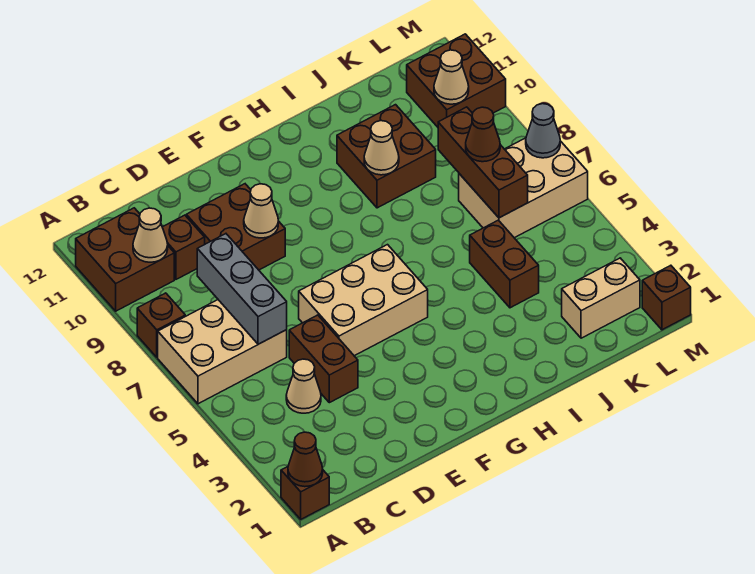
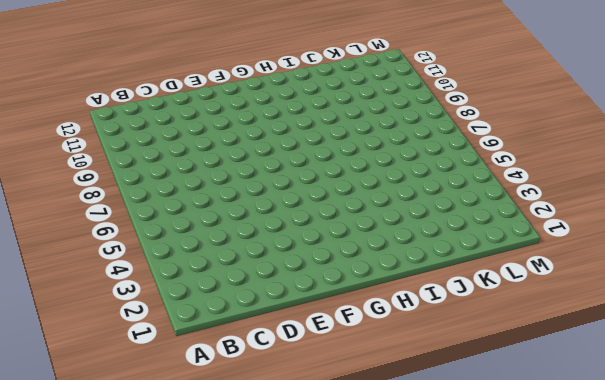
none -> brown 1x1 brick [281,467,329,519]
none -> tan 2x3 brick [158,300,287,404]
none -> brown 1x1 brick [137,293,185,357]

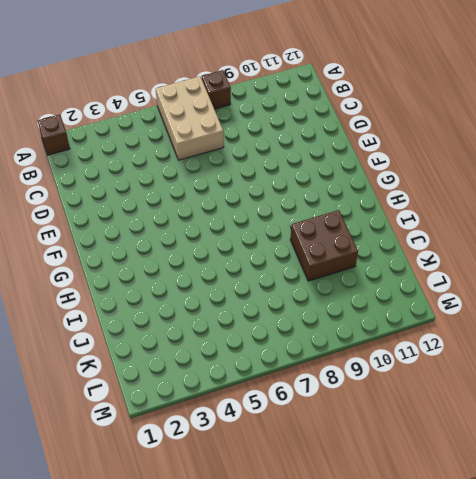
none -> brown 2x2 brick [76,208,174,311]
none -> tan 1x1 cone [286,359,321,413]
none -> brown 1x1 brick [162,215,205,279]

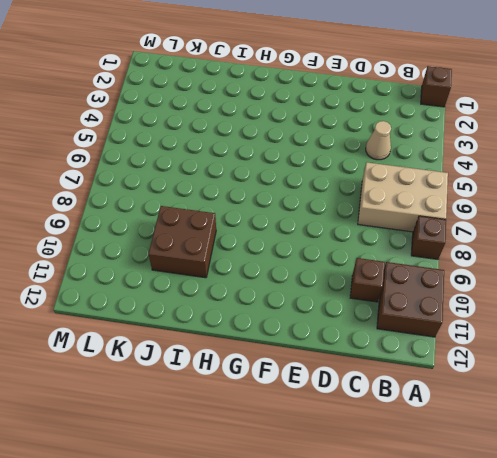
none -> brown 1x2 brick [289,315,358,403]
none -> brown 2x2 brick [186,184,285,270]
none -> tan 2x3 brick [299,245,428,356]

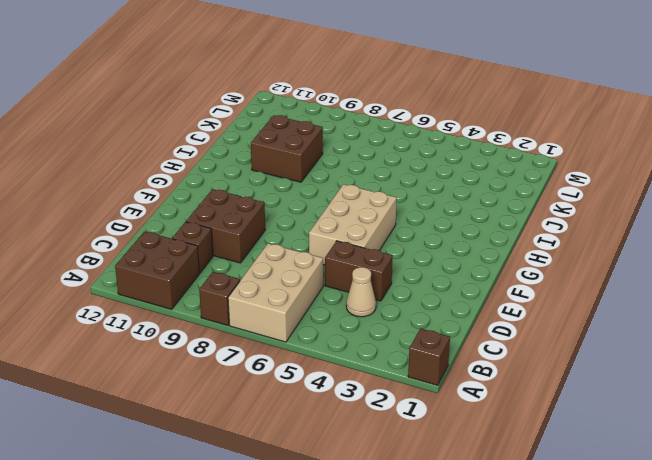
none -> brown 1x2 brick [470,220,539,308]
none -> tan 1x2 brick [562,258,640,338]
none -> tan 2x3 brick [459,138,588,238]

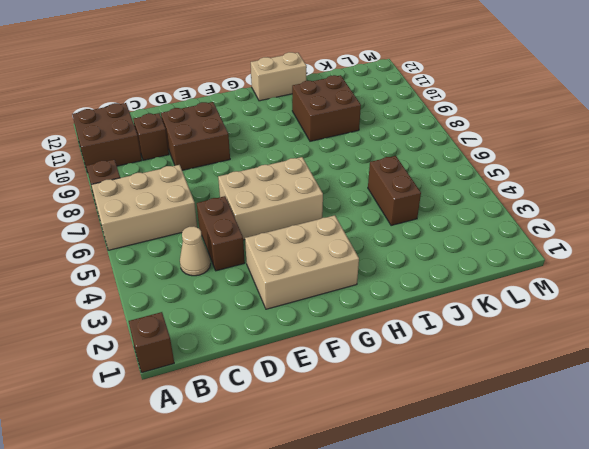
tan 2x3 brick [245,215,359,309] -> tan 2x3 brick moved to [459,138,588,238]
tan 1x2 brick [251,52,306,101] -> tan 1x2 brick moved to [562,258,640,338]
none -> brown 2x2 brick [407,34,506,127]
none -> brown 1x1 brick [642,265,691,330]
none -> brown 1x1 cone [288,432,323,487]

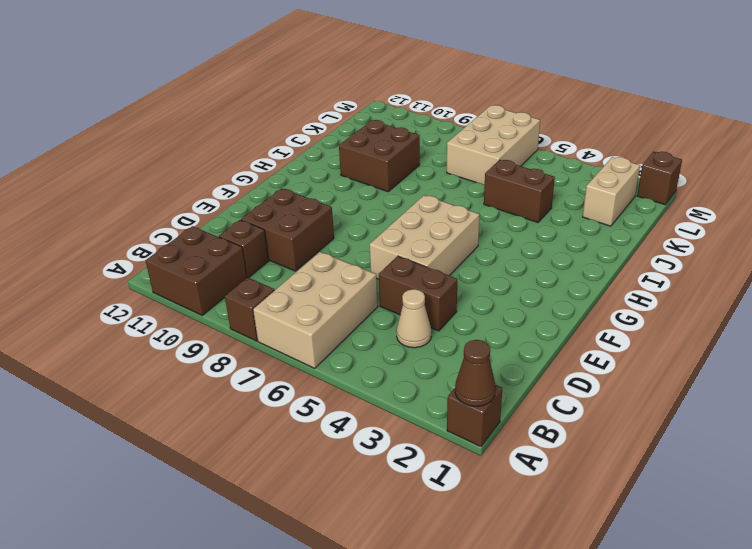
none -> brown 2x2 brick [407,34,506,127]
none -> tan 1x1 cone [133,208,168,262]
none -> grey 1x3 brick [197,234,287,344]

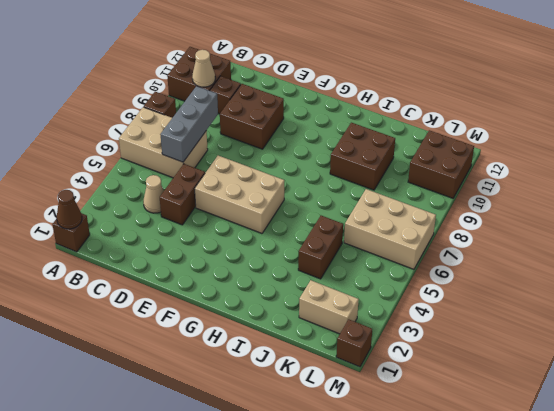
none -> tan 1x1 cone [244,184,278,238]
none -> tan 1x1 cone [364,121,399,175]
none -> brown 1x3 brick [438,107,528,218]

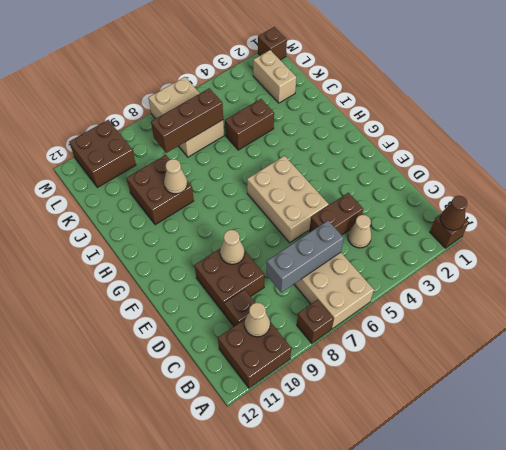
none -> tan 1x1 cone [434,50,469,104]
none -> grey 1x1 cone [526,104,560,158]
none -> brown 1x1 cone [466,107,500,162]

